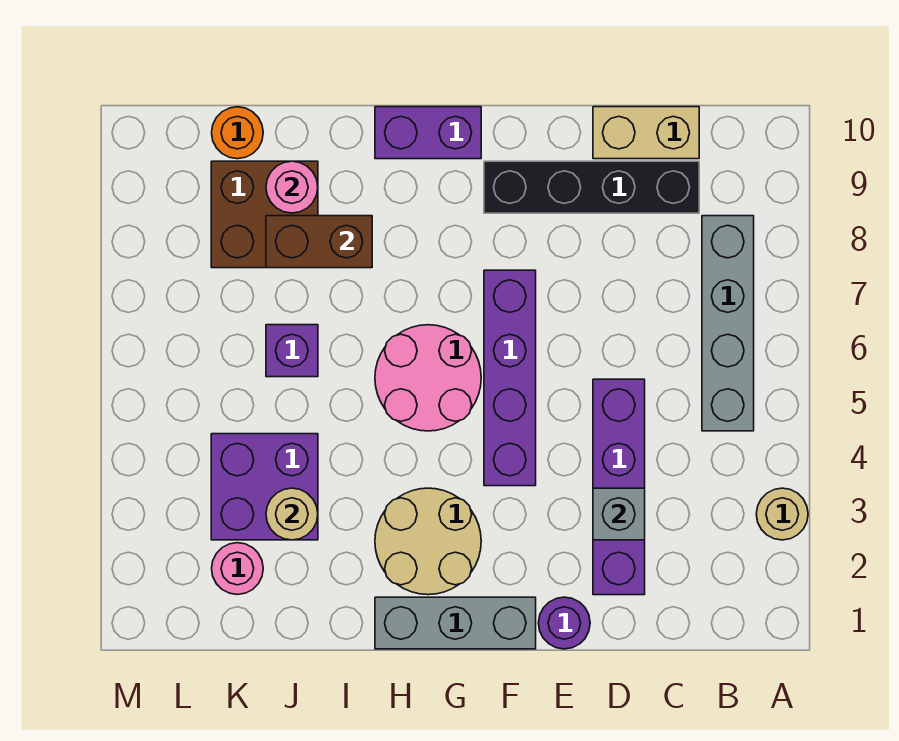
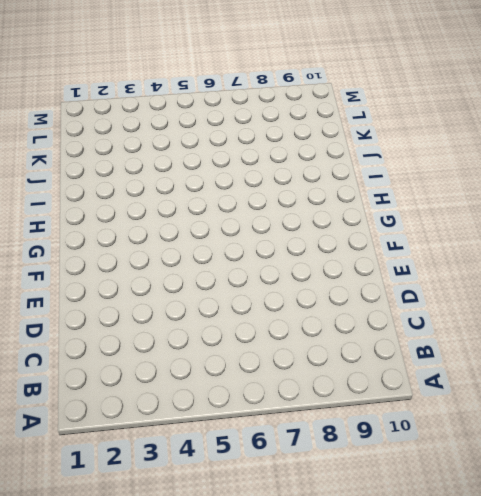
none -> tan 1x1 round brick [756,488,808,540]
none -> grey 1x4 brick [702,216,754,431]
none -> black 1x4 brick [484,161,699,213]

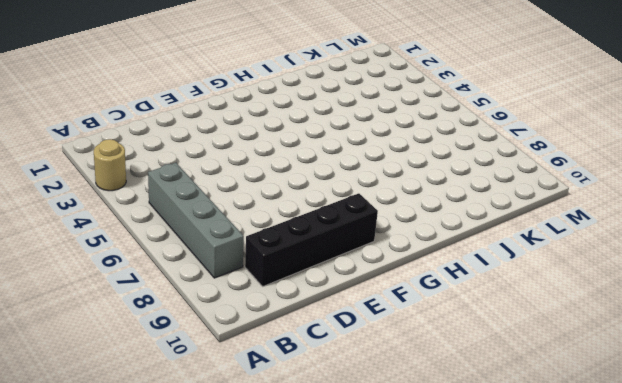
none -> tan 1x2 brick [593,107,699,159]
none -> purple 1x4 brick [593,379,645,595]
none -> purple 1x1 round brick [538,597,590,649]

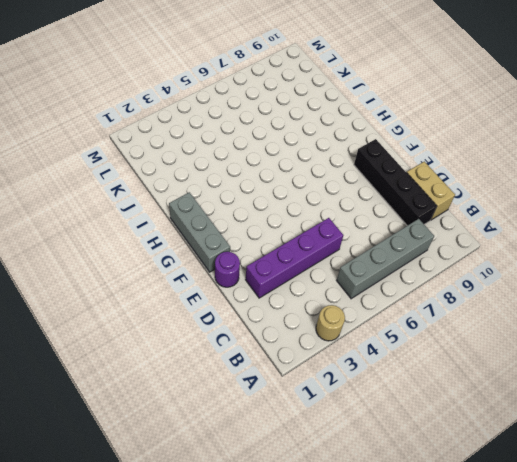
none -> purple 1x4 brick [484,270,536,486]
none -> tan 2x2 round brick [375,488,481,595]
none -> pink 2x2 round brick [375,325,481,431]

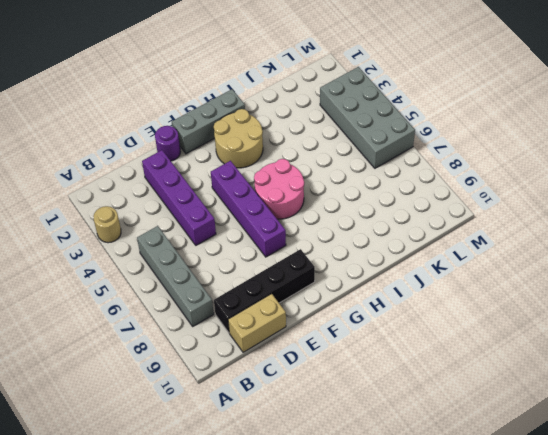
grey 2x4 brick [320,67,415,168] -> none
none -> purple 1x2 brick [375,107,481,159]
none -> purple 2x2 brick [211,434,318,540]
none -> purple 1x1 brick [266,325,318,377]

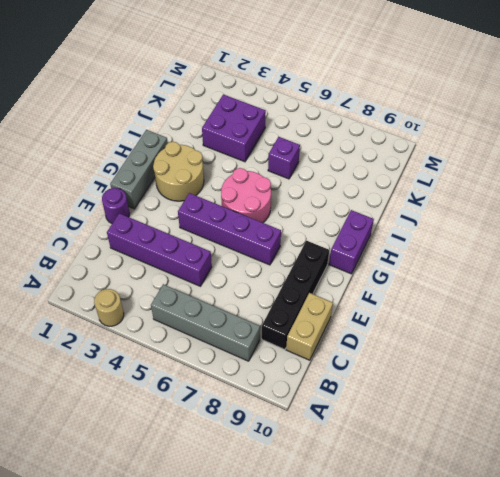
none -> brown 2x2 brick [211,161,318,268]
none -> pink 1x1 round brick [212,543,263,595]
none -> orange 1x1 round brick [212,107,263,159]

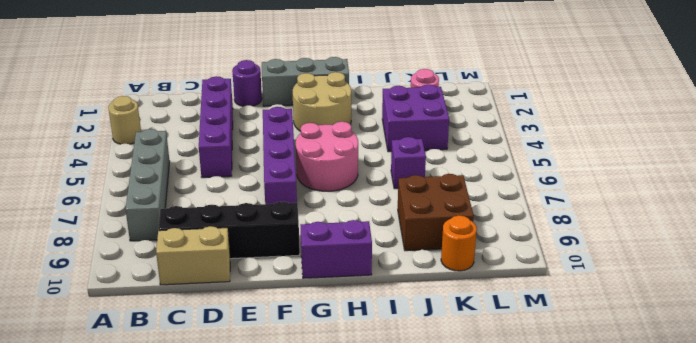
none -> grey 1x1 brick [593,488,645,540]
none -> brown 1x2 brick [266,216,372,268]
none -> tan 1x1 round brick [266,488,318,540]

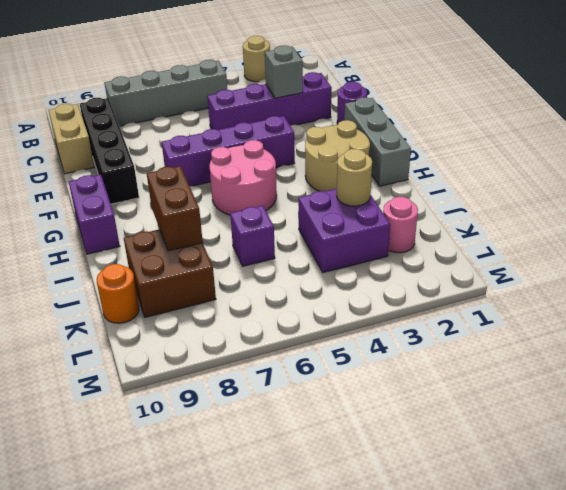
none -> pink 1x1 round brick [266,161,318,213]

